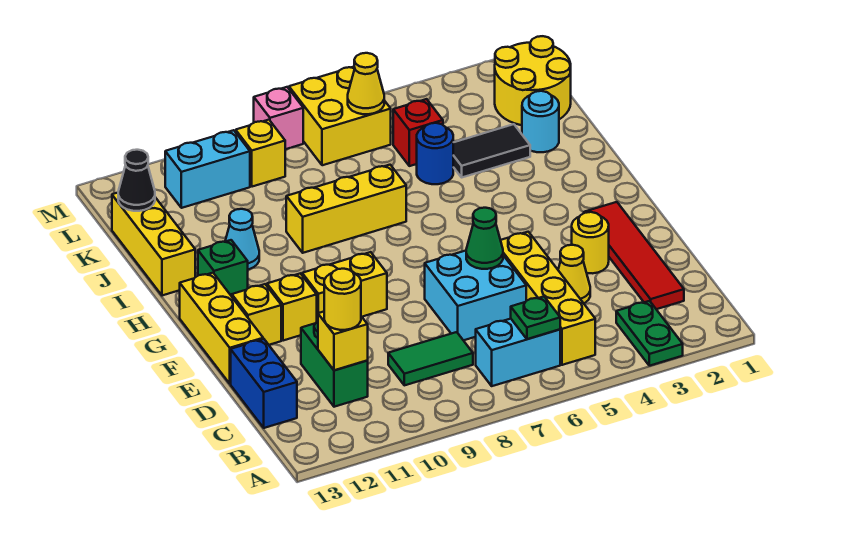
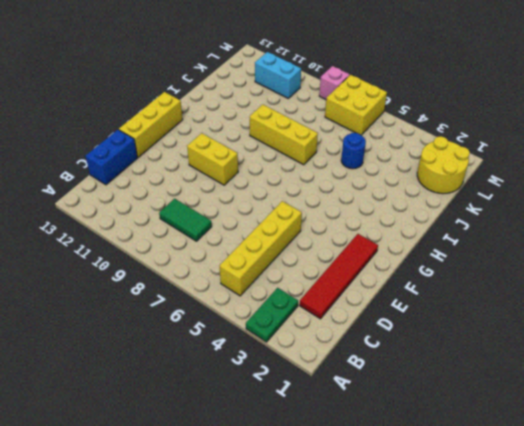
none -> cyan 1x2 brick [476,319,560,386]
none -> green 1x2 brick [301,322,368,407]
none -> yellow 1x1 cone [558,245,590,303]
none -> cyan 2x2 brick [425,251,526,340]

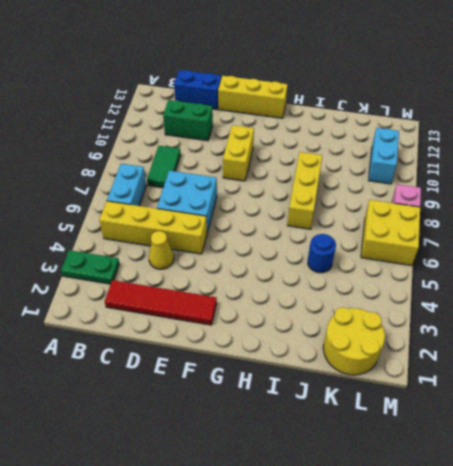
none -> yellow 1x1 round brick [572,212,609,273]
none -> yellow 1x1 brick [267,273,317,341]
none -> yellow 1x1 brick [232,284,281,345]
none -> green 1x1 brick [198,240,248,296]

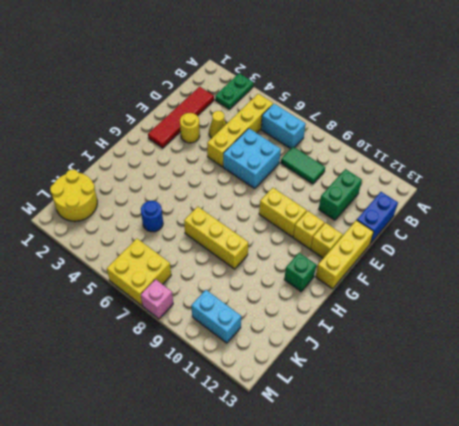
none -> cyan 1x1 cone [225,209,259,269]
none -> yellow 1x3 brick [112,193,195,295]
none -> cyan 1x1 round brick [522,91,559,152]
none -> black 1x2 tile [453,124,530,177]

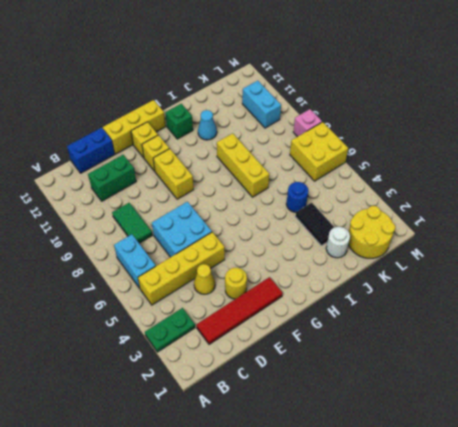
white 1x1 round brick [326,227,350,258] -> cyan 1x1 round brick [522,91,559,152]
none -> yellow 1x3 brick [112,193,195,295]
none -> red 1x1 brick [393,99,443,166]
none -> yellow 1x1 brick [236,120,285,187]
none -> green 1x1 plate [511,297,560,339]

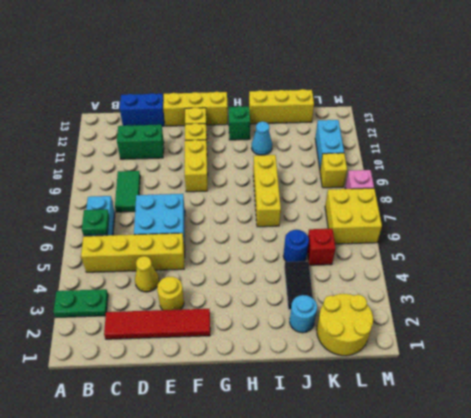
none -> yellow 1x1 brick [318,312,368,370]
none -> green 1x1 cone [466,208,503,269]
none -> black 1x1 cone [118,150,155,211]
none -> yellow 1x1 cone [348,53,384,114]

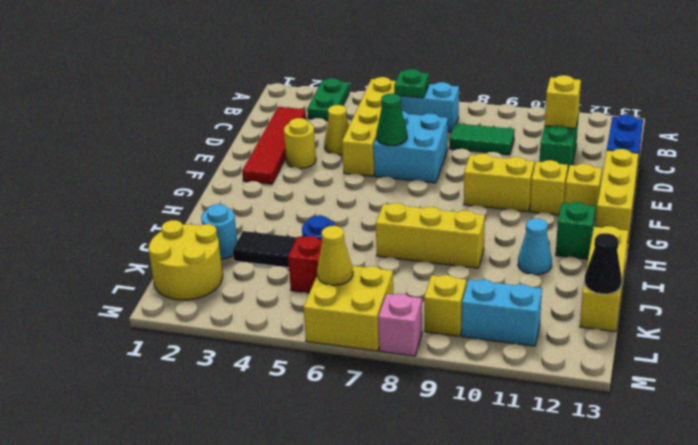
none -> yellow 1x1 round brick [324,269,361,330]

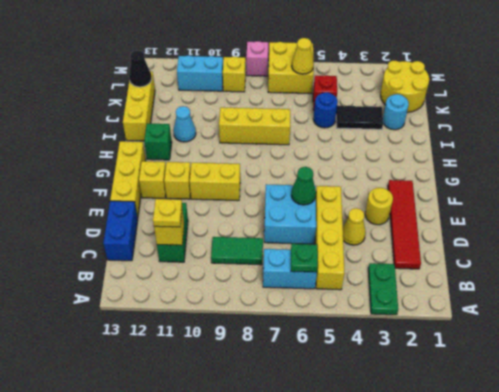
yellow 1x1 plate [153,199,182,227] -> yellow 1x1 round brick [324,269,361,330]

